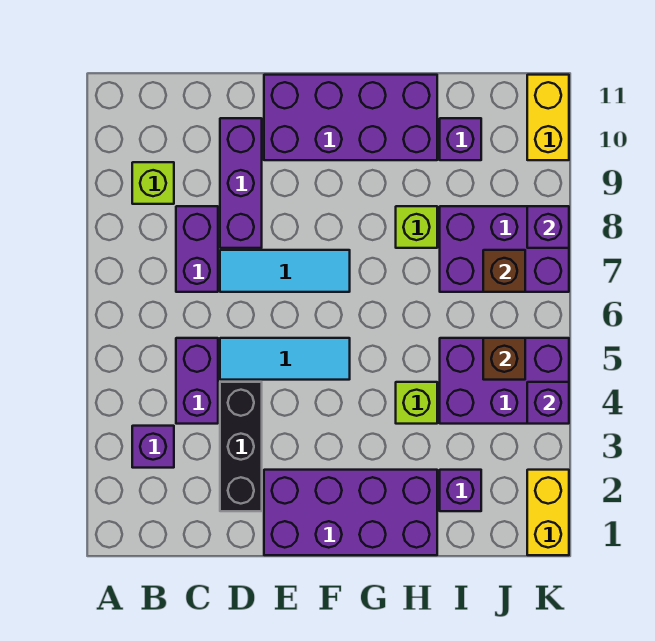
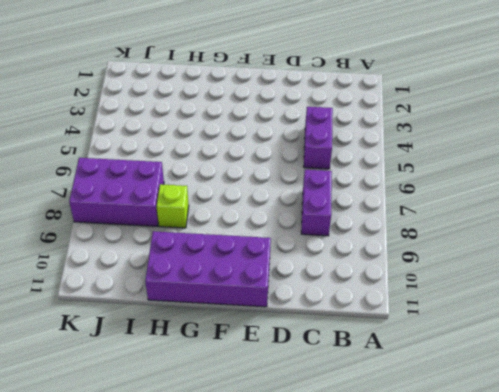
none -> purple 1x1 brick [132,426,174,468]
none -> lime 1x1 brick [132,162,174,204]
none -> black 1x3 brick [220,382,262,511]

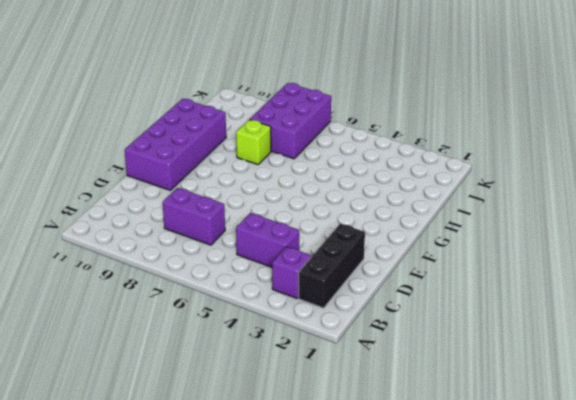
black 1x3 brick [299,224,365,308] -> black 1x3 brick turned to [220,382,262,511]
none -> lime 1x1 brick [132,162,174,204]
none -> cyan 1x3 tile [220,338,350,380]
none -> cyan 1x3 tile [220,250,350,292]

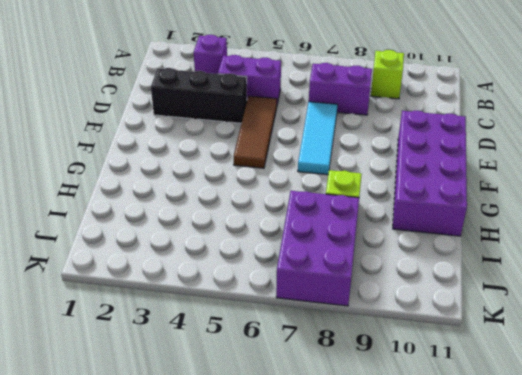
brown 1x3 tile [234,96,277,168] -> cyan 1x3 tile [220,338,350,380]
none -> purple 1x3 brick [220,118,262,248]
none -> purple 2x4 brick [264,470,437,555]
none -> lime 1x1 brick [396,382,437,424]

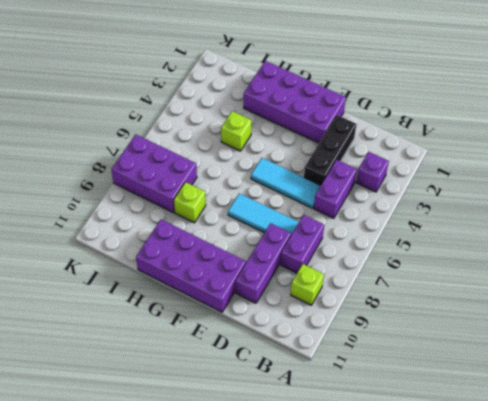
none -> purple 1x1 brick [440,470,481,511]
none -> purple 2x3 brick [440,338,569,424]
none -> purple 1x1 brick [440,118,481,160]

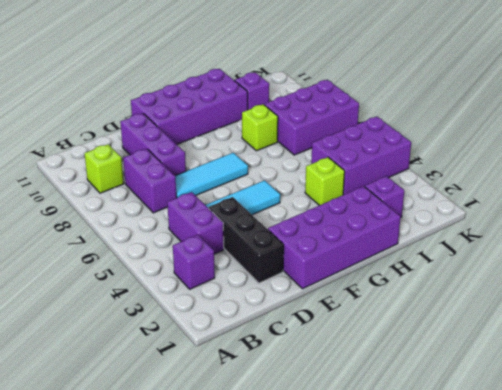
none -> yellow 1x2 brick [527,470,569,555]
none -> yellow 1x2 brick [527,75,569,160]
none -> brown 1x1 brick [483,338,525,380]

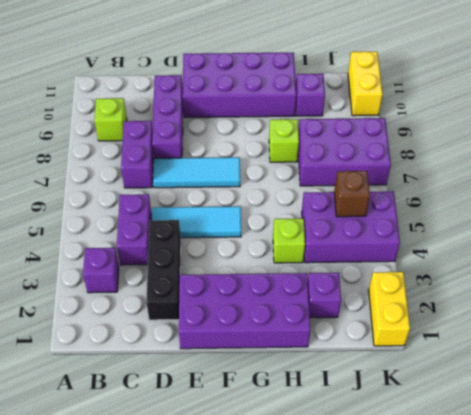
none -> brown 1x1 brick [483,250,525,292]
none -> purple 1x1 brick [527,382,569,424]
none -> purple 1x1 brick [527,206,569,248]

